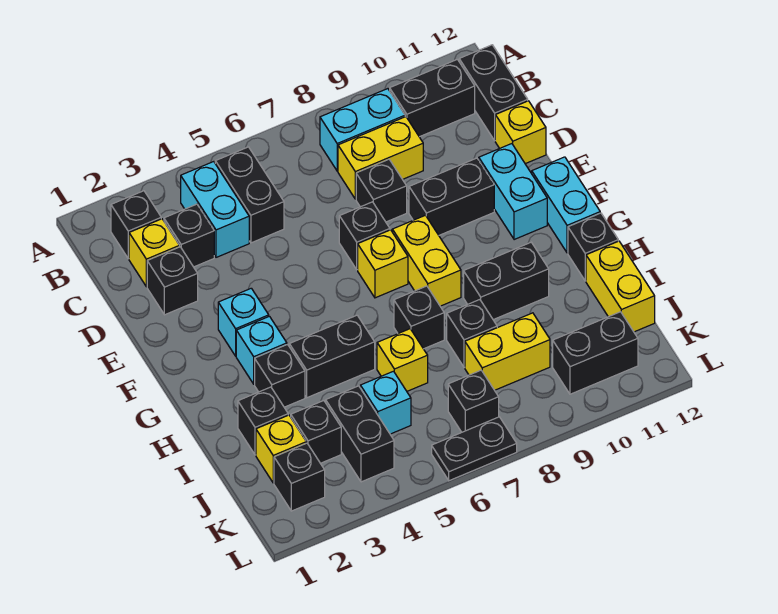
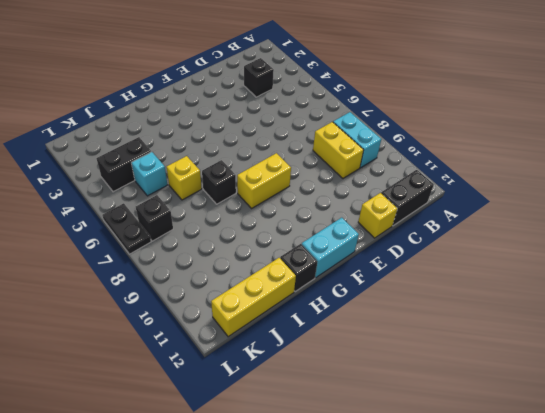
yellow 1x3 brick [211,258,296,337] -> yellow 1x2 brick [586,241,655,332]
none -> black 1x1 brick [111,191,161,259]
none -> cyan 1x2 brick [181,162,249,257]
none -> black 1x2 brick [215,147,284,243]
none -> black 1x2 brick [390,59,475,137]

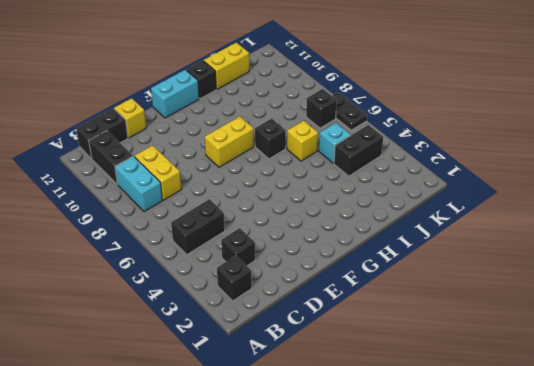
none -> cyan 1x2 brick [181,162,249,257]
none -> yellow 1x1 brick [129,219,180,287]
none -> black 1x1 brick [147,247,198,315]
none -> black 1x1 brick [356,159,407,222]

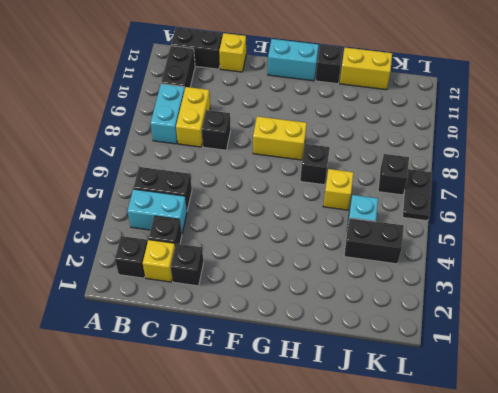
none -> black 1x1 brick [339,202,390,270]
none -> black 1x2 brick [409,158,494,235]
none -> cyan 1x2 brick [479,144,547,240]
none -> cyan 1x1 brick [218,288,269,356]

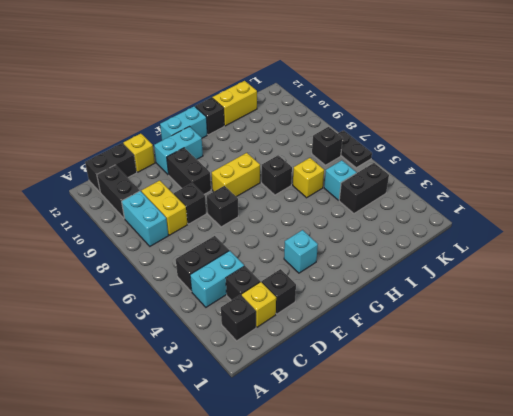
none -> yellow 1x1 brick [358,230,408,298]
none -> cyan 1x1 brick [236,316,287,384]
none -> black 1x1 brick [255,344,305,407]
none -> black 1x2 brick [289,315,375,398]

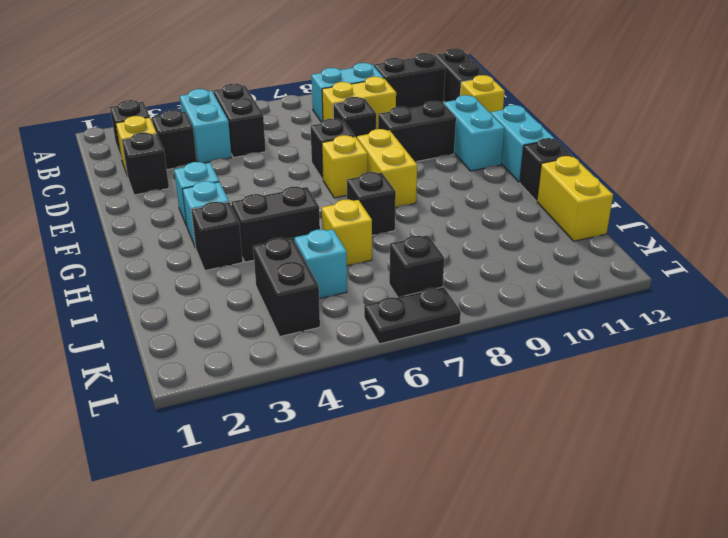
none -> black 1x2 brick [464,242,549,320]
none -> black 1x1 brick [238,387,288,455]
none -> black 1x1 brick [447,300,497,367]
none -> yellow 1x1 brick [256,415,306,483]

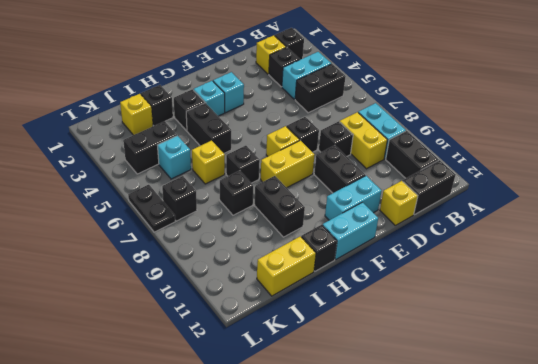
none -> black 1x1 brick [147,247,198,315]
none -> black 1x1 brick [291,401,341,463]
none -> yellow 1x2 brick [465,313,550,390]
none -> black 1x1 brick [274,443,325,511]

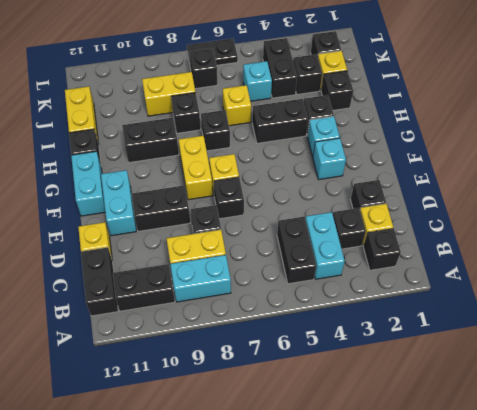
none -> black 1x2 brick [553,312,638,394]

